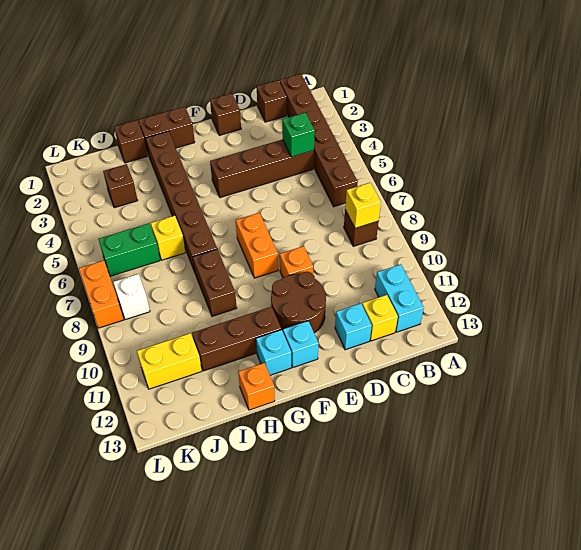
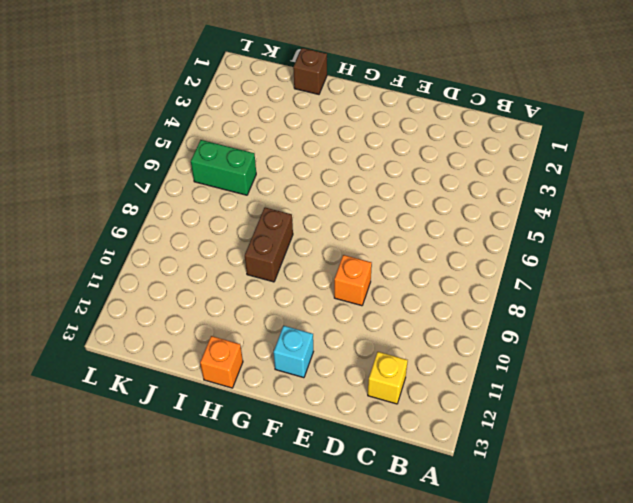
none -> brown 1x6 brick [280,74,358,207]
none -> brown 1x1 brick [344,210,379,246]
none -> cyan 1x2 brick [375,264,424,332]

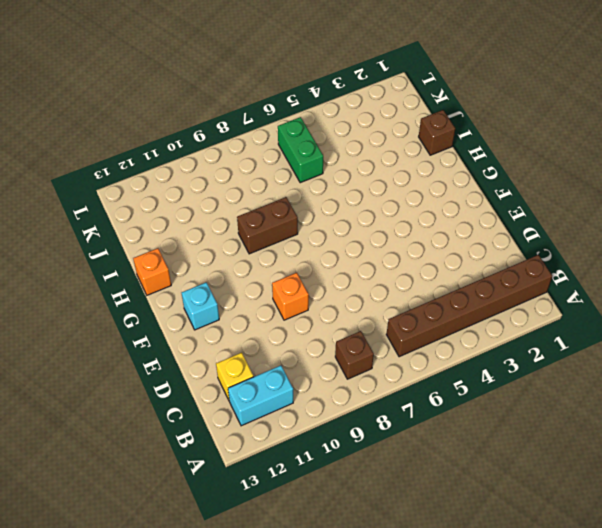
none -> brown 1x1 brick [257,80,287,122]
none -> brown 1x4 brick [210,140,314,198]
none -> cyan 1x1 brick [335,303,372,350]

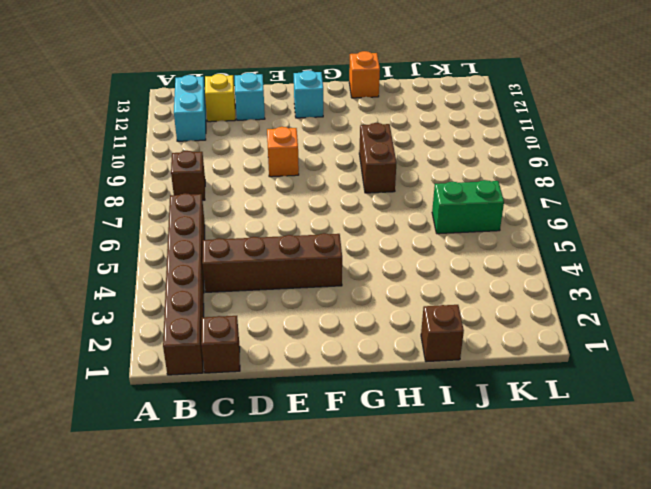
none -> brown 1x1 brick [210,93,241,135]
none -> brown 2x2 round brick [271,272,326,333]
none -> orange 1x2 brick [236,213,278,278]

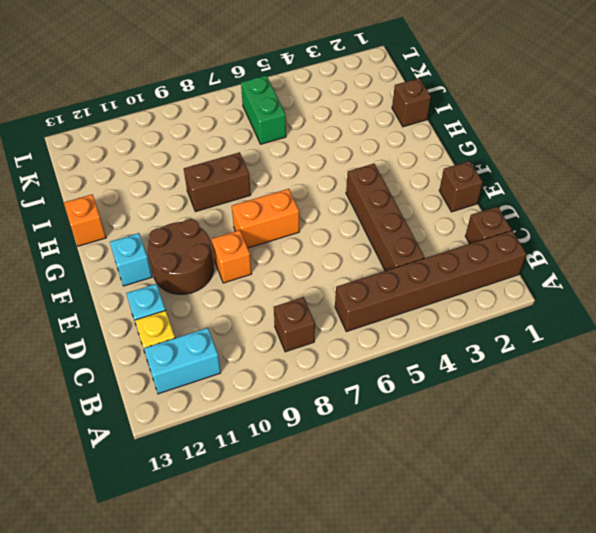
none -> brown 1x2 brick [139,107,195,153]
none -> brown 1x3 brick [192,307,281,371]
none -> cyan 1x1 brick [256,330,291,375]

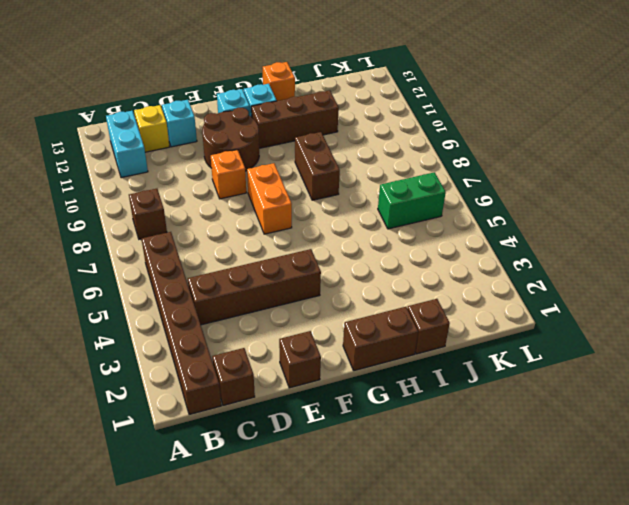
none -> brown 1x6 brick [146,131,217,272]
none -> yellow 1x1 brick [151,216,185,260]
none -> brown 1x1 brick [103,164,138,208]

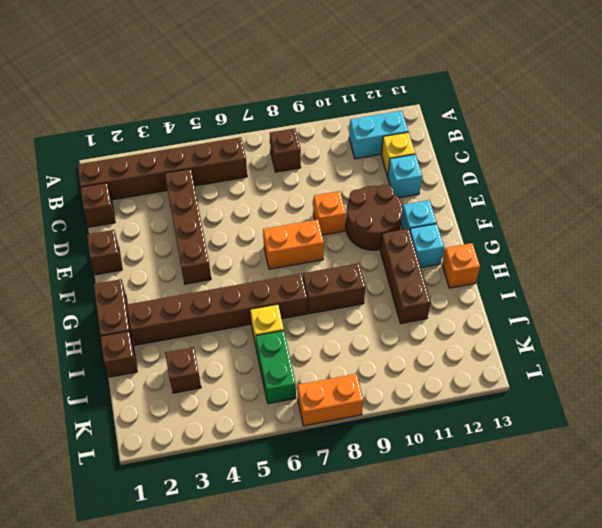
none -> yellow 1x2 brick [137,333,202,389]
none -> white 1x1 brick [113,274,150,320]
none -> yellow 1x1 brick [345,183,381,228]

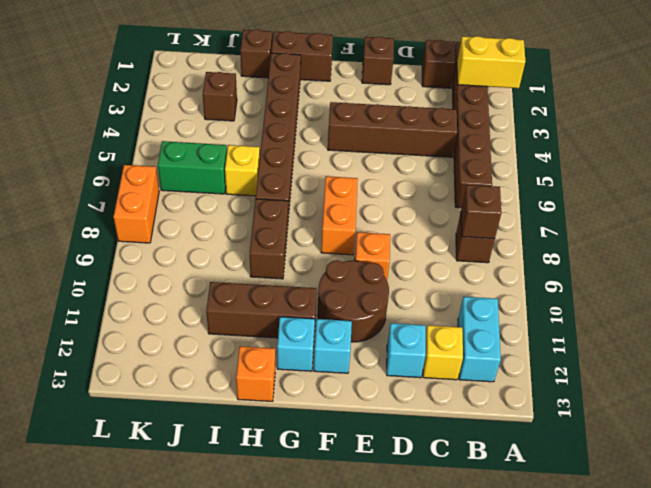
yellow 1x2 brick [457,36,525,88] -> yellow 1x2 brick moved to [137,333,202,389]
brown 1x1 brick [461,185,501,239] -> yellow 1x1 brick [345,183,381,228]
none -> white 1x1 brick [113,274,150,320]
none -> green 1x1 brick [282,113,315,157]

